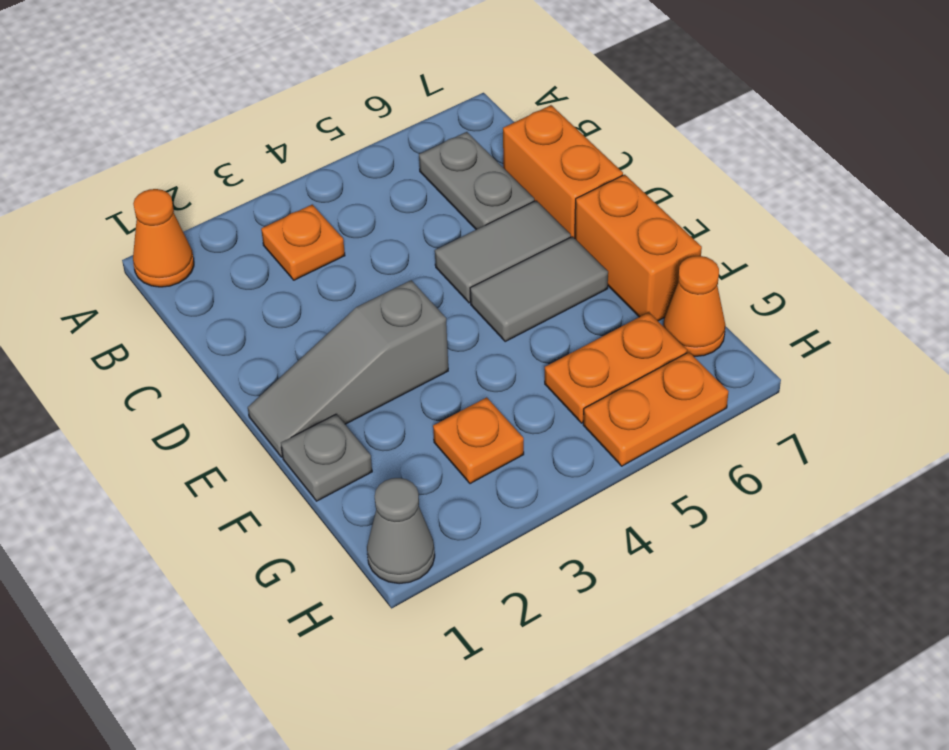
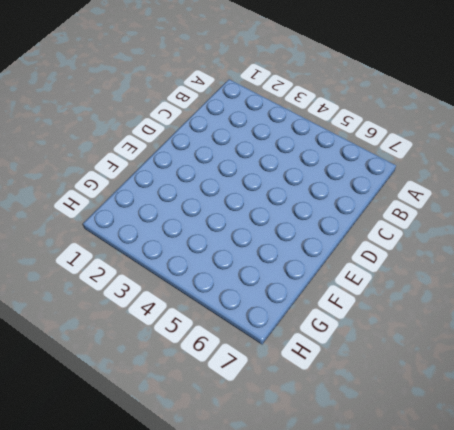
none -> orange 1x1 cone [133,189,194,287]
none -> orange 1x1 plate [261,205,345,280]
none -> grey 1x2 plate [419,132,534,230]

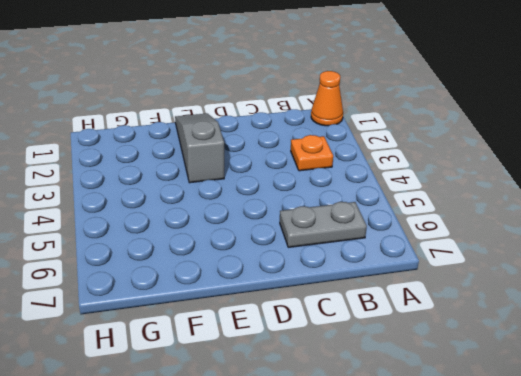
none -> orange 1x2 brick [503,105,623,238]
none -> grey 1x2 tile [435,201,571,303]
none -> grey 1x2 tile [470,237,608,341]

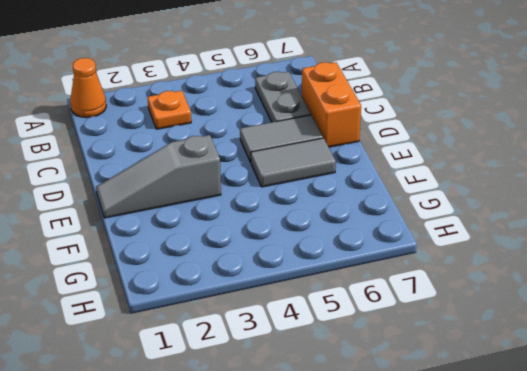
none -> orange 1x2 brick [575,175,702,321]
none -> grey 1x1 plate [281,414,372,501]
none -> orange 1x1 plate [433,397,524,484]

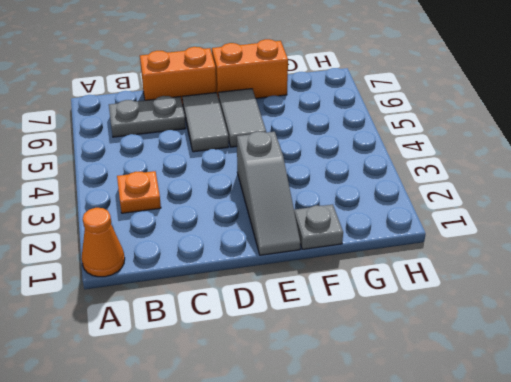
none -> orange 1x1 plate [433,397,524,484]
none -> orange 1x2 plate [545,312,687,423]
none -> orange 1x1 cone [663,256,725,357]

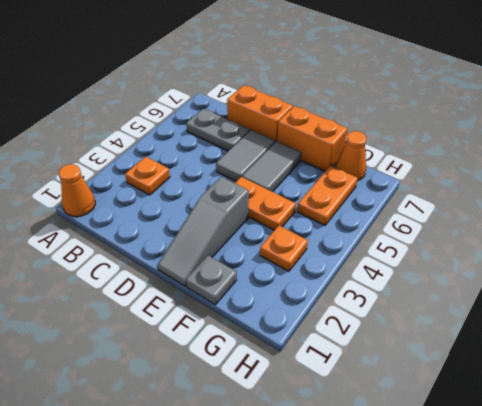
orange 1x2 plate [235,177,296,230] -> orange 1x2 plate turned to [583,352,728,466]
none -> grey 1x1 cone [367,478,435,584]

